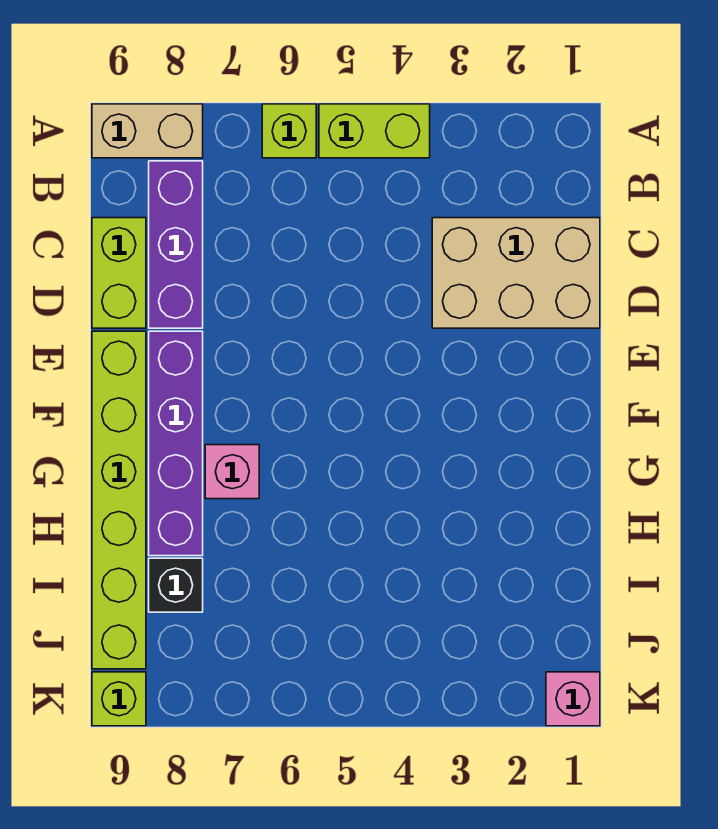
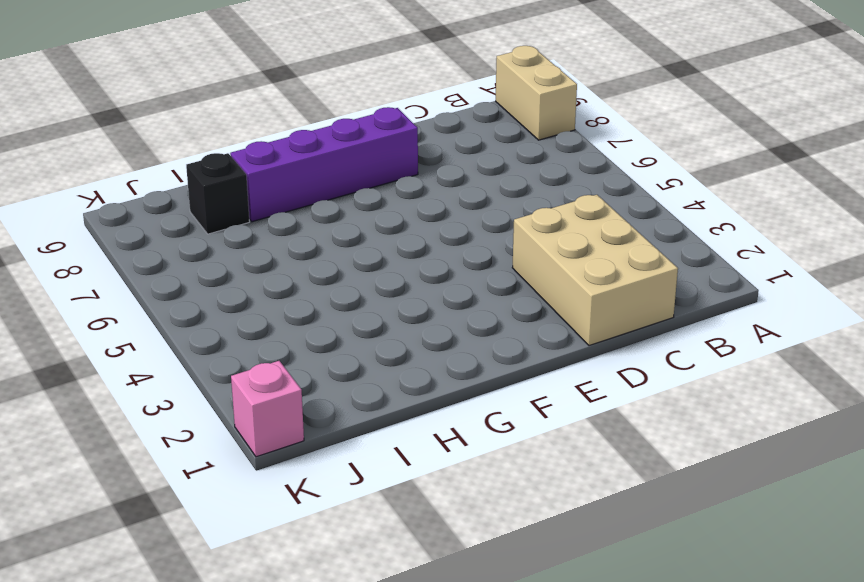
none -> lime 1x2 brick [319,104,430,158]
none -> lime 1x1 brick [262,104,316,158]
none -> purple 1x3 brick [149,161,203,328]

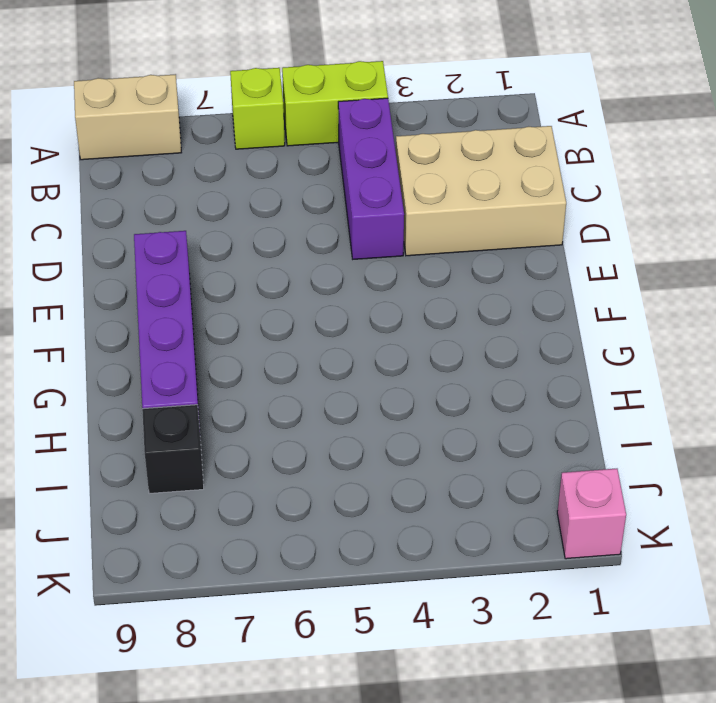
purple 1x3 brick [338,98,404,259] -> purple 1x3 brick moved to [149,161,203,328]
none -> lime 1x2 brick [92,218,146,328]
none -> lime 1x6 brick [92,331,146,669]
none -> pink 1x1 brick [205,445,259,499]

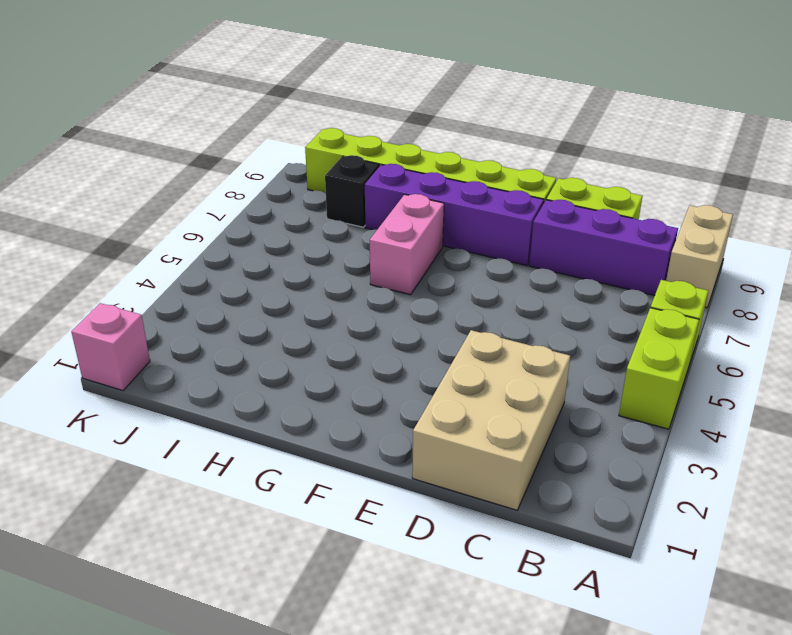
pink 1x2 brick [370,194,444,295] -> pink 1x1 brick [205,445,259,499]
none -> lime 1x1 brick [92,672,146,726]

